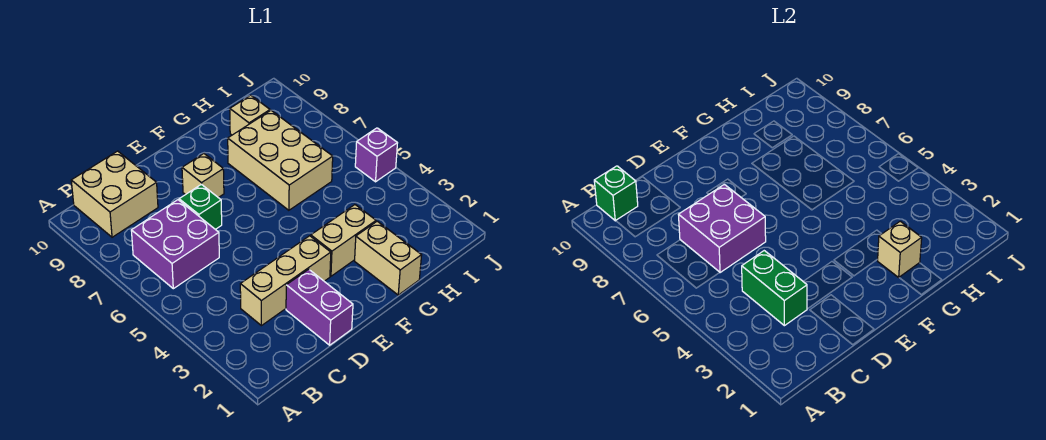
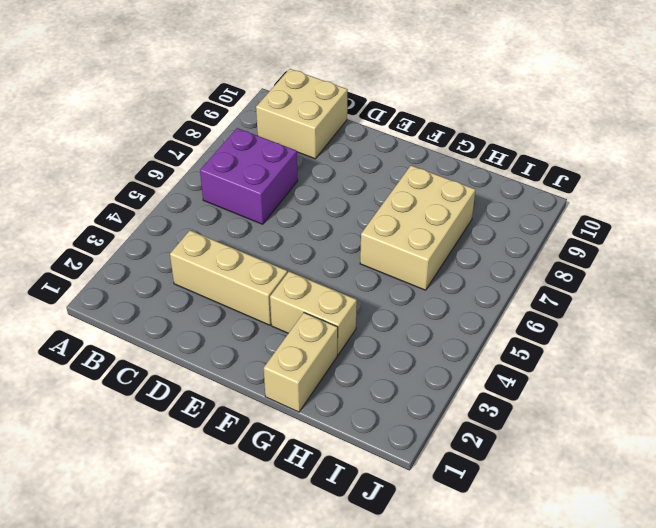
none -> purple 1x2 brick [286,269,353,345]
none -> green 1x1 brick [179,184,222,229]
none -> tan 1x1 brick [182,154,224,198]

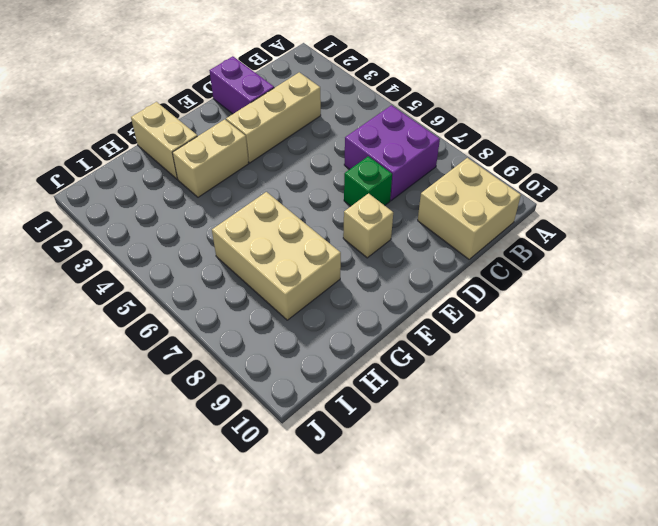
none -> tan 1x1 brick [230,95,270,135]
none -> purple 1x1 brick [355,128,397,182]
none -> green 1x1 brick [594,166,638,221]

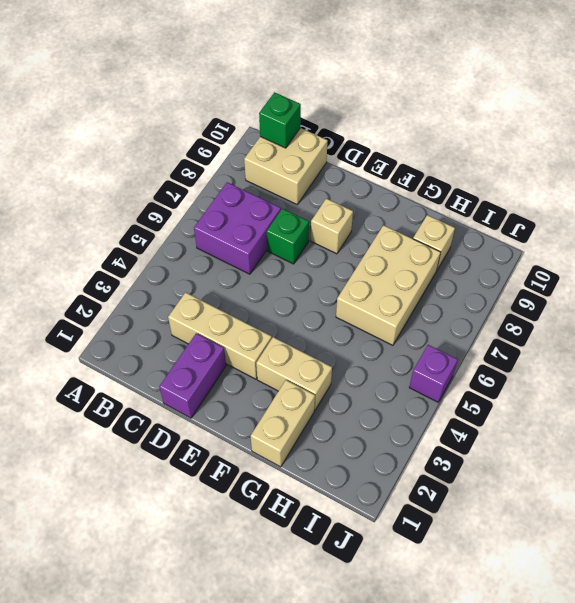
none -> green 1x2 brick [742,251,807,326]
none -> purple 2x2 brick [679,184,766,273]
none -> tan 1x1 brick [878,221,922,277]

